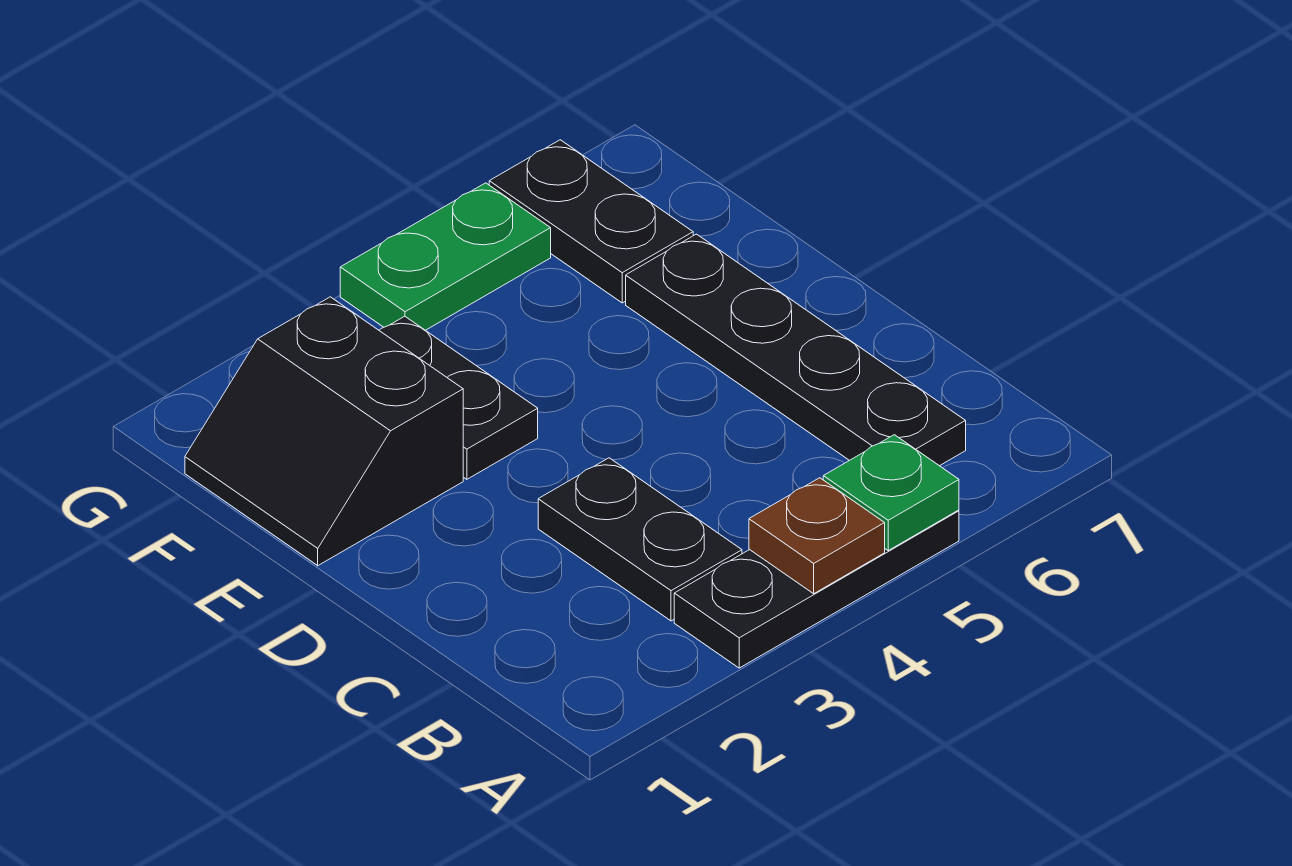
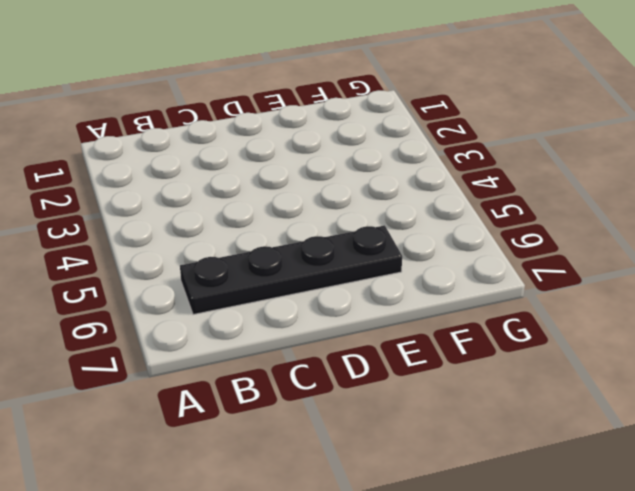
none -> black 1x3 plate [674,510,959,668]
none -> black 1x2 plate [538,458,742,621]

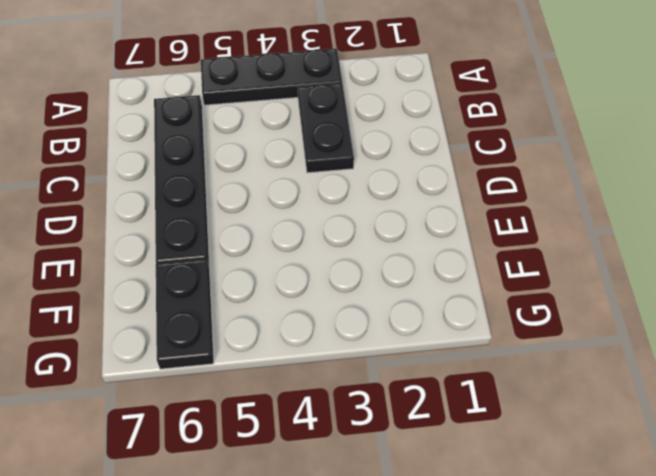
none -> black 2x2 slope [185,297,463,566]
none -> black 1x2 plate [379,316,538,479]

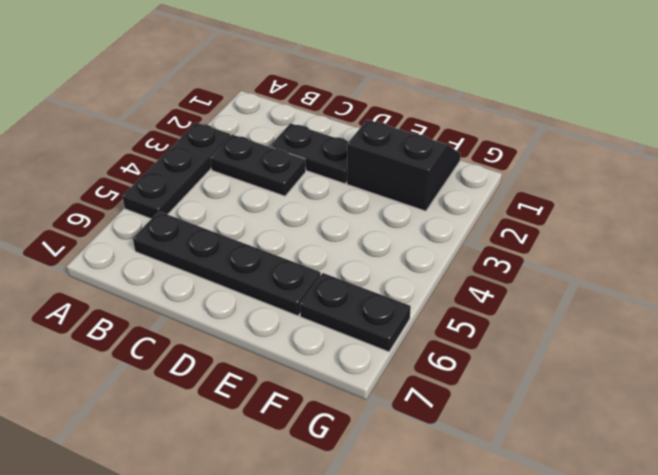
black 1x2 plate [270,123,348,184] -> black 1x2 plate moved to [379,316,538,479]
none -> green 1x2 plate [340,183,551,330]
none -> brown 1x1 plate [749,478,885,594]

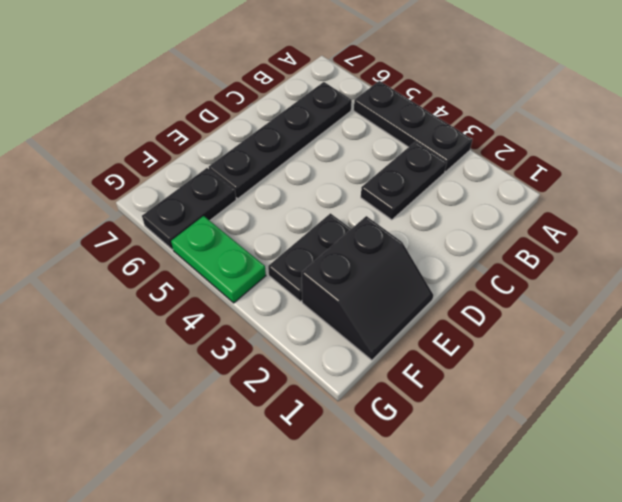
none -> brown 1x1 plate [749,478,885,594]
none -> green 1x1 plate [823,435,959,550]

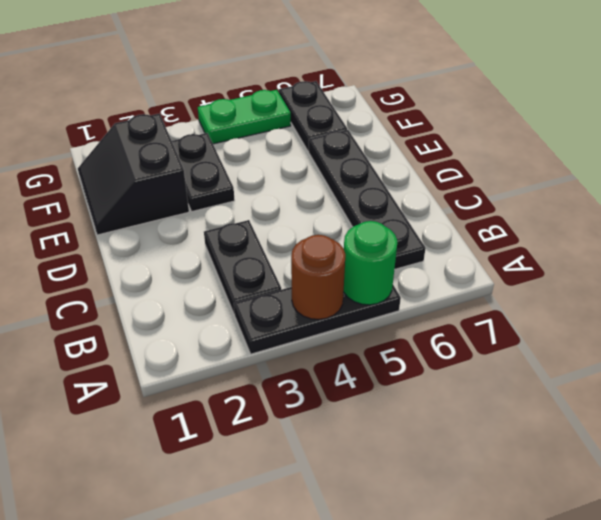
brown 1x1 round brick [291,235,345,320] -> brown 1x1 plate [749,478,885,594]
green 1x1 round brick [344,221,397,305] -> green 1x1 plate [823,435,959,550]

